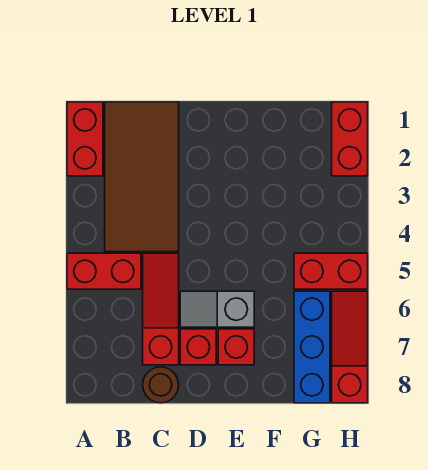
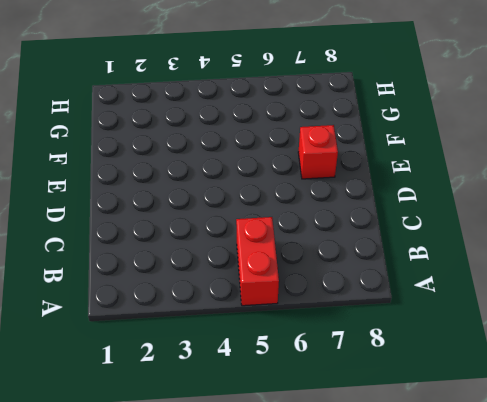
none -> red 1x2 brick [67,102,103,176]
none -> brown 2x4 tile [105,102,179,252]
none -> red 1x3 slope [143,253,179,365]

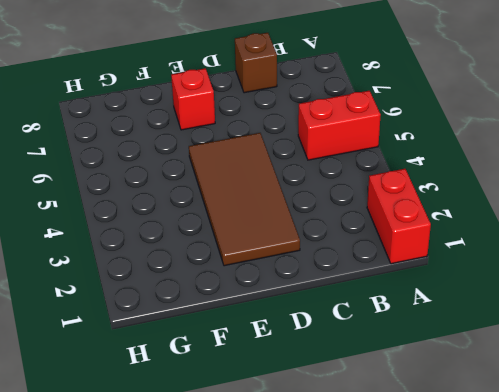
brown 1x1 brick [235,33,277,93] -> brown 1x1 round brick [143,367,179,403]
brown 2x4 tile [189,133,300,266] -> brown 2x4 tile moved to [105,102,179,252]
none -> red 1x3 slope [143,253,179,365]
none -> grey 1x2 slope [180,291,254,327]
none -> red 1x1 brick [180,329,216,365]

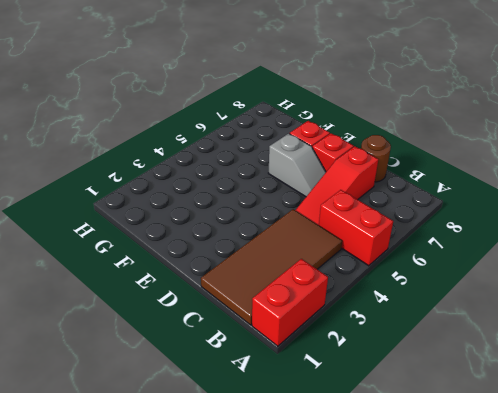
none -> red 1x2 brick [294,253,368,289]
none -> blue 1x3 brick [294,291,330,403]
none -> red 1x2 brick [332,102,368,176]

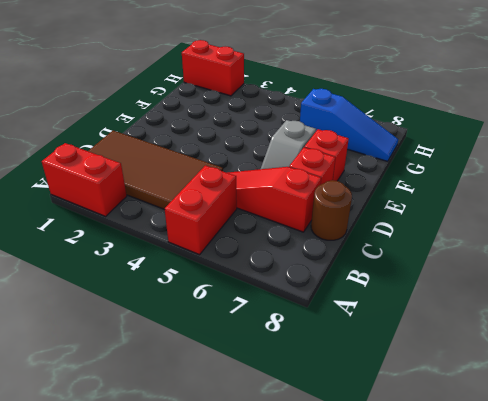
blue 1x3 slope [300,89,398,161] -> blue 1x3 brick [294,291,330,403]
none -> red 1x2 brick [294,253,368,289]
none -> red 1x3 slope [332,291,368,403]

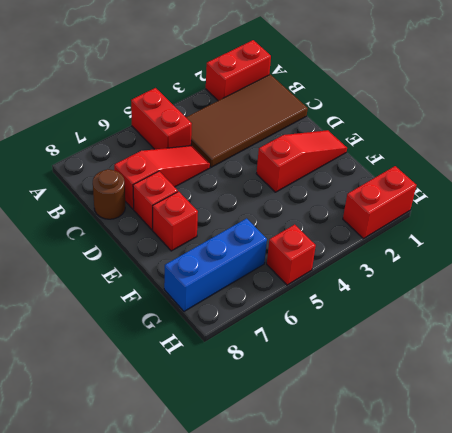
red 1x3 slope [256,130,347,192] -> red 1x3 slope moved to [332,291,368,403]
red 1x1 brick [267,225,316,285] -> red 1x2 brick [294,253,368,289]
none -> grey 1x2 slope [180,291,254,327]

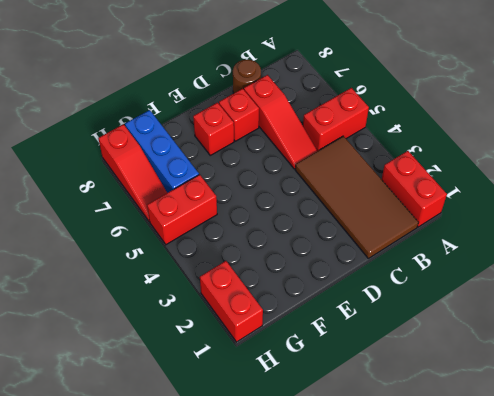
none -> grey 1x2 slope [180,291,254,327]

